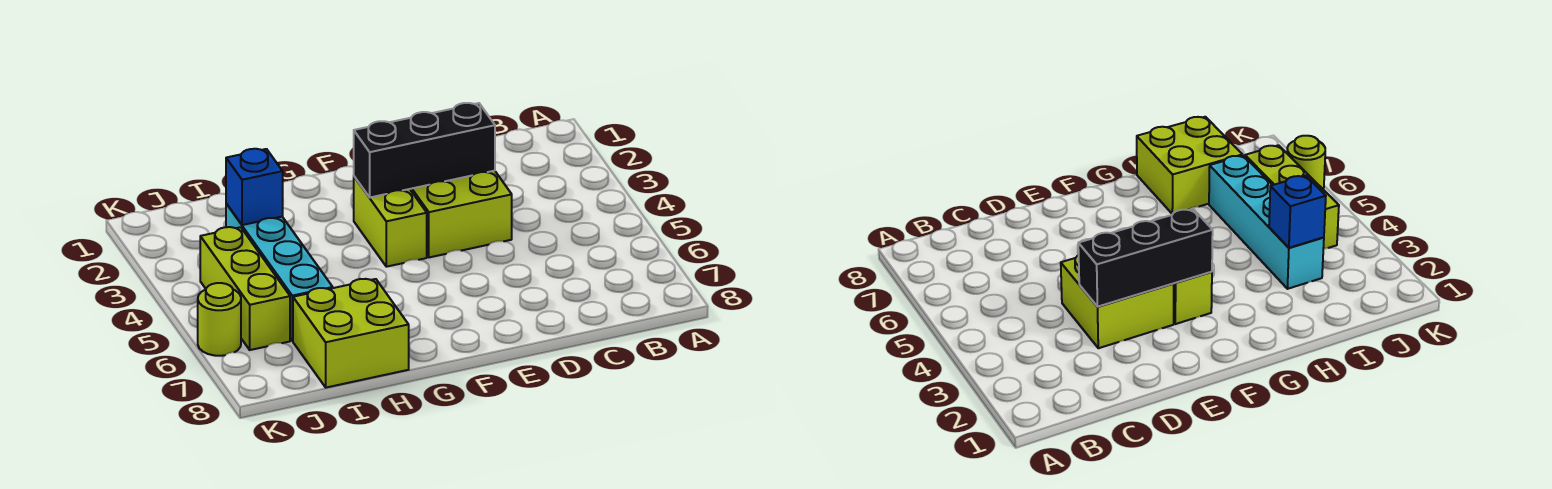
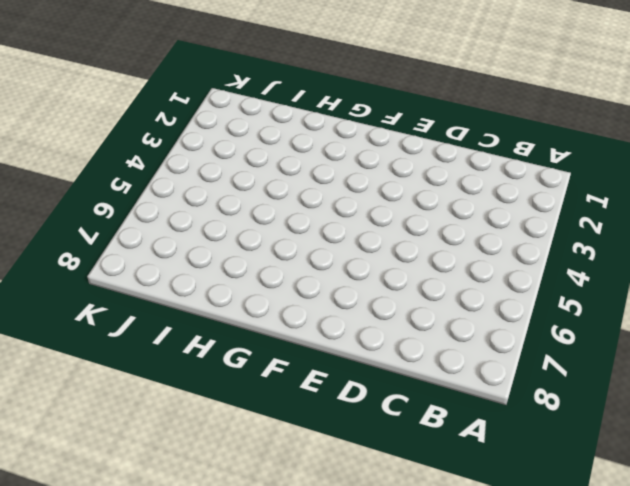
none -> lime 2x2 brick [410,171,512,257]
none -> lime 1x2 brick [354,177,427,267]

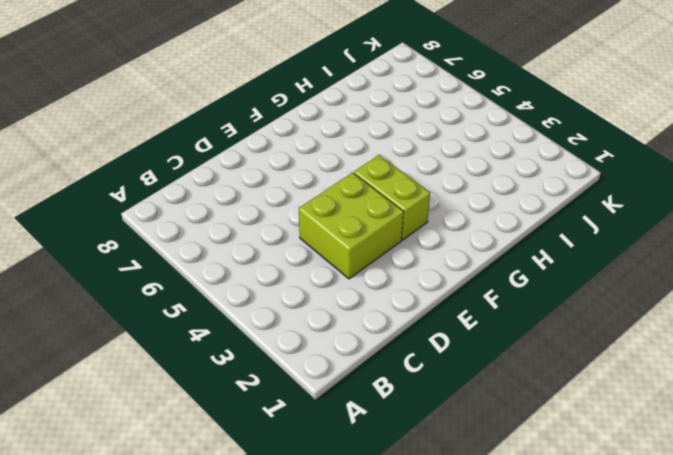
none -> lime 2x2 brick [293,279,409,388]
none -> cyan 1x4 brick [226,204,333,341]

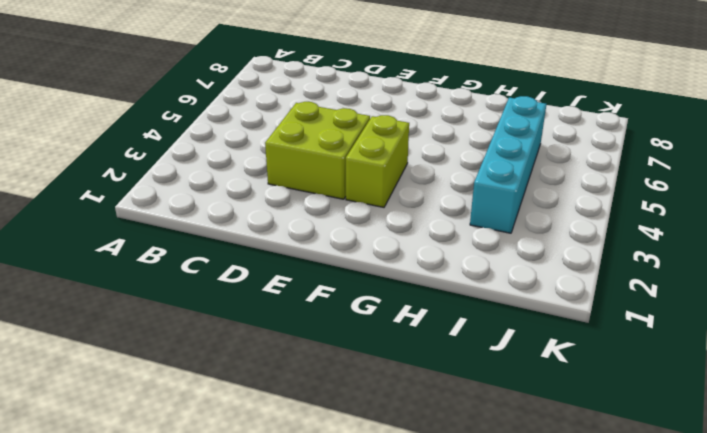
none -> lime 2x2 brick [293,279,409,388]
none -> lime 1x3 brick [200,227,290,350]

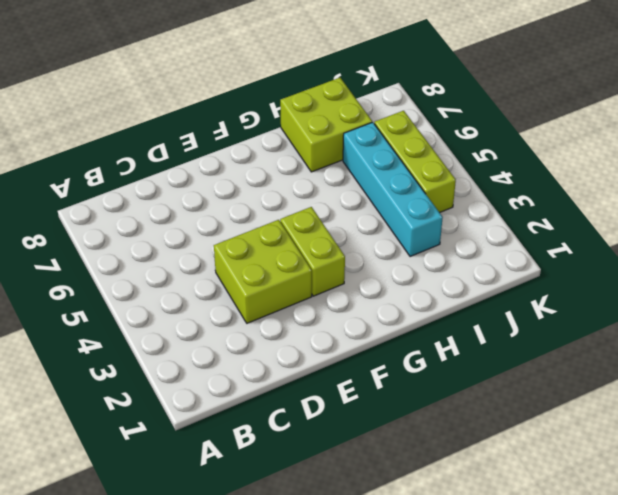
none -> lime 1x1 round brick [198,283,241,356]
none -> black 1x3 brick [354,103,495,197]

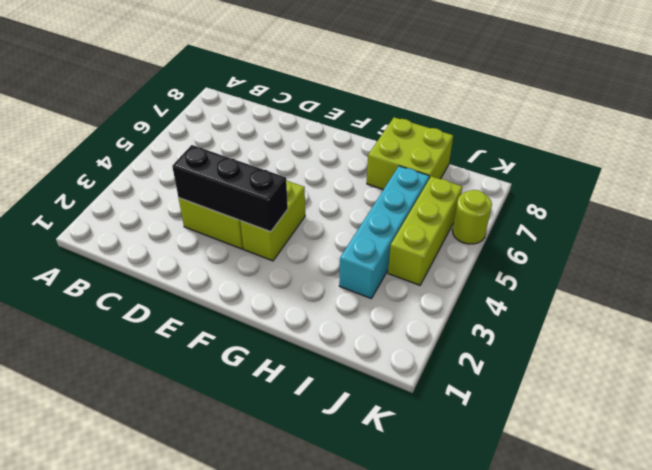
none -> blue 1x1 brick [226,149,283,225]

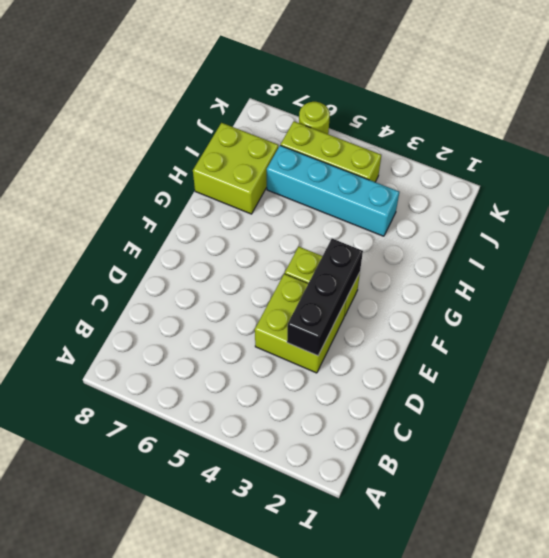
none -> blue 1x1 brick [226,149,283,225]

